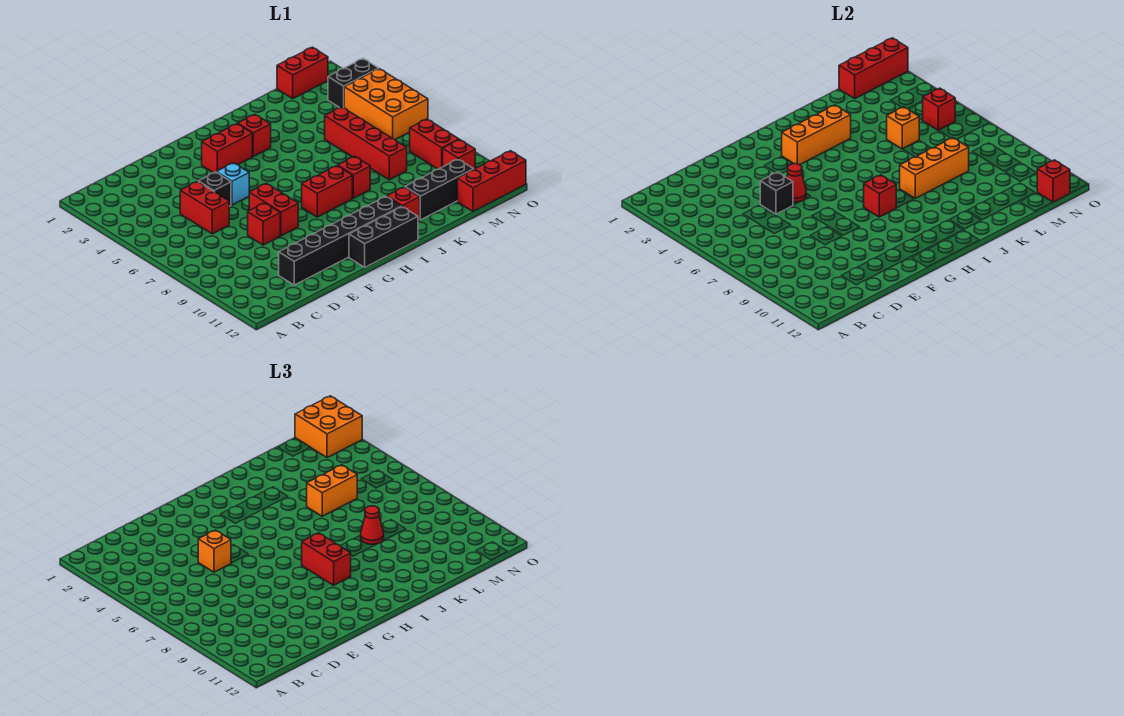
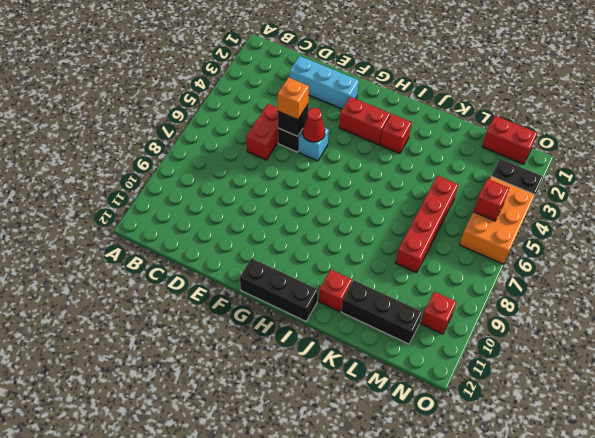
cyan 1x3 brick [290,56,359,109] -> none
none -> black 1x6 brick [279,196,402,285]
none -> red 1x1 brick [248,203,280,245]
none -> red 1x2 brick [249,183,298,236]
none -> red 1x2 brick [302,166,352,217]

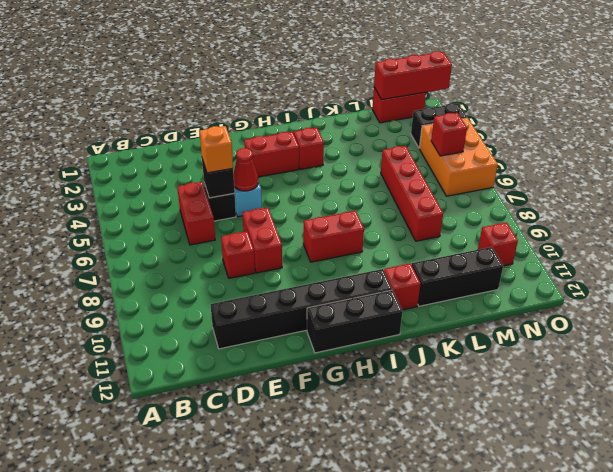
none -> red 1x1 brick [338,156,370,198]
none -> red 1x3 brick [457,151,526,211]
none -> red 1x2 brick [410,119,459,169]
none -> orange 1x3 brick [782,105,851,165]

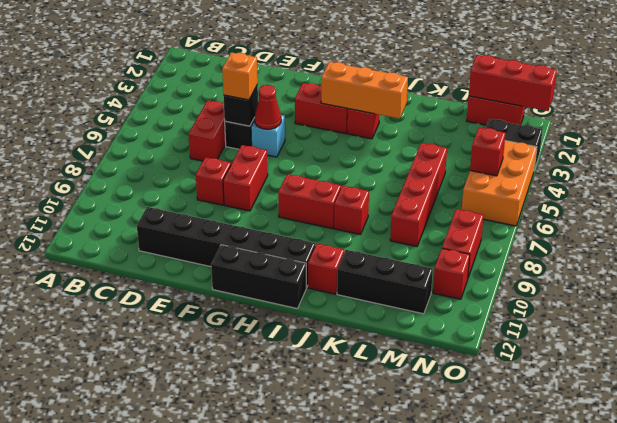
none -> red 1x3 brick [457,151,526,211]
none -> red 1x1 brick [864,175,896,217]
none -> orange 1x3 brick [900,138,969,198]
none -> orange 1x1 brick [887,107,919,149]

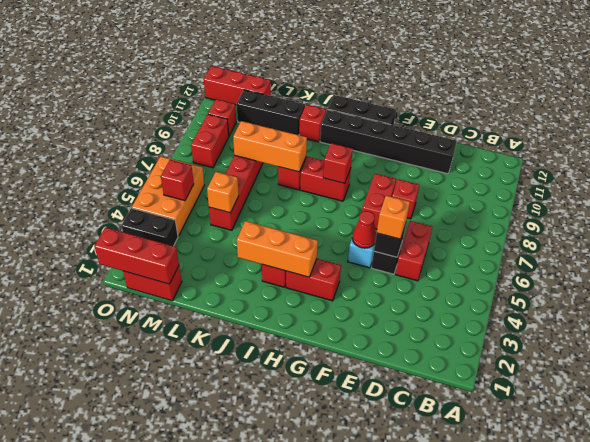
none -> red 1x1 brick [1037,160,1070,202]
none -> red 1x2 brick [302,533,351,585]
none -> orange 1x2 brick [307,465,357,516]
none -> red 1x1 cone [361,506,384,544]

